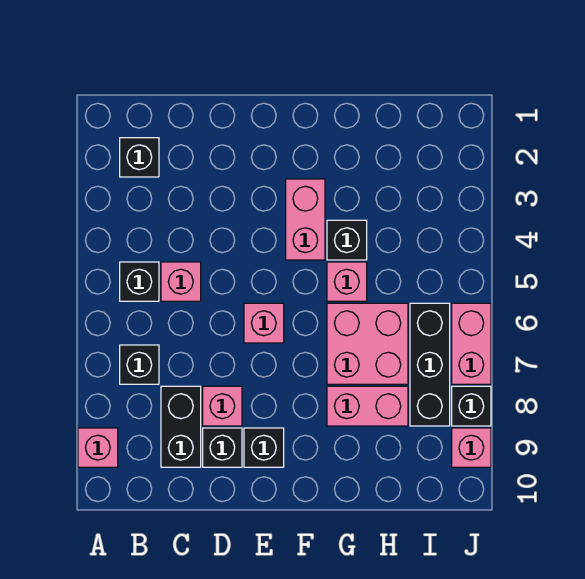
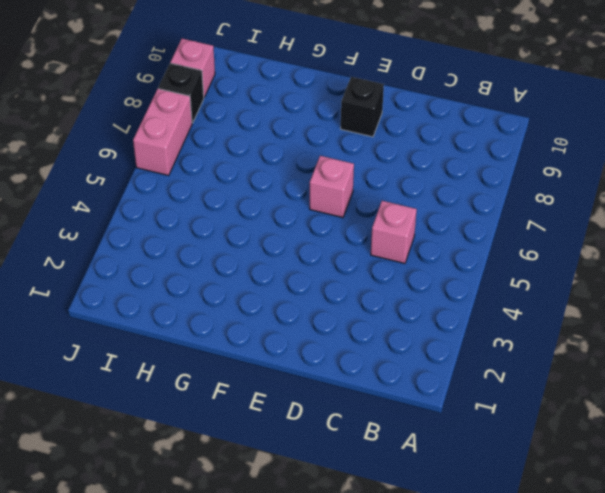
none -> pink 1x1 brick [78,428,118,467]
none -> black 1x1 brick [120,138,159,177]
none -> black 1x1 brick [120,262,159,301]

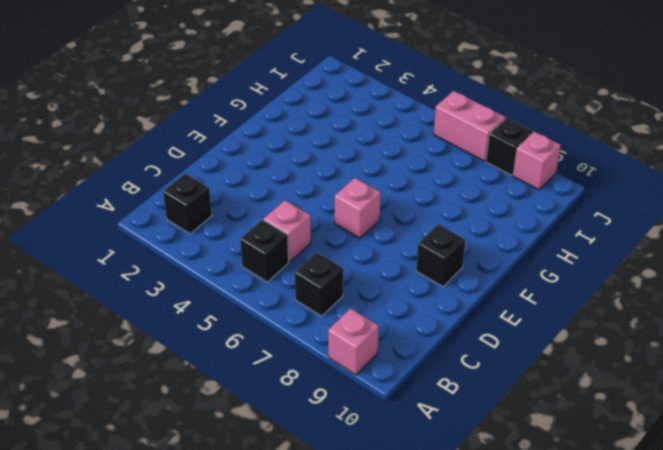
none -> black 1x2 brick [161,386,201,467]
none -> pink 1x1 brick [203,386,242,426]
none -> black 1x1 brick [203,428,242,467]

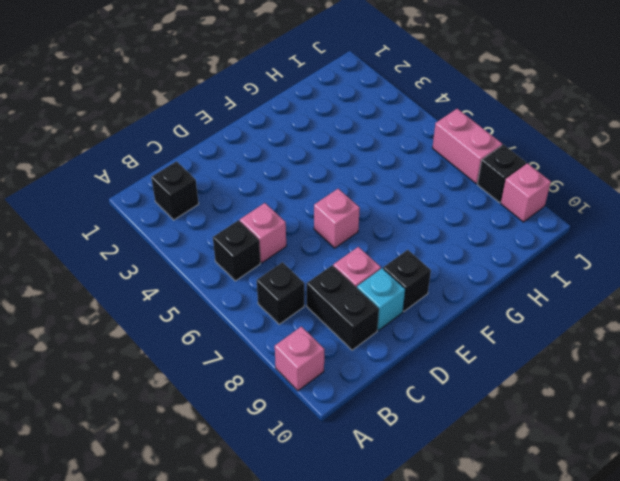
cyan 1x1 brick [357,268,405,331] -> black 1x1 brick [203,428,242,467]
none -> pink 1x2 brick [286,179,325,260]
none -> black 1x1 brick [327,220,367,260]
none -> pink 1x1 brick [327,262,367,301]

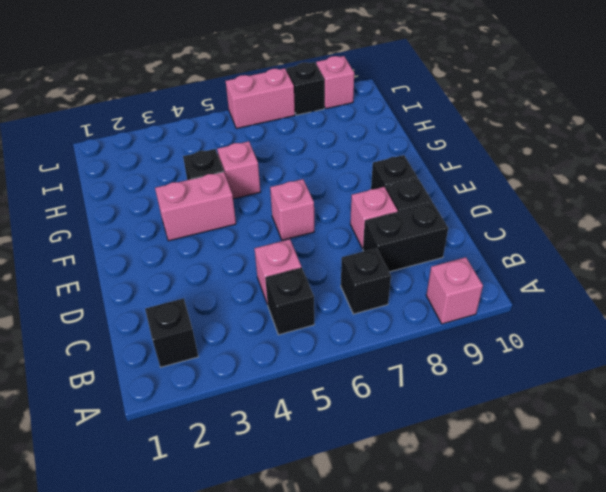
none -> pink 2x2 brick [327,303,408,384]
none -> pink 1x2 brick [327,386,408,426]
none -> black 1x3 brick [410,303,450,426]

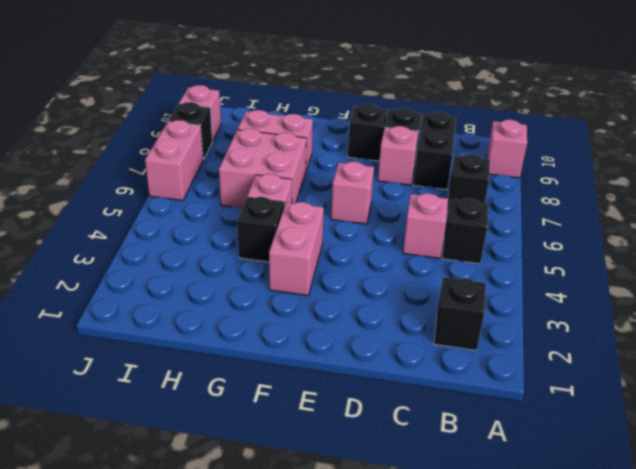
none -> black 1x3 brick [410,303,450,426]

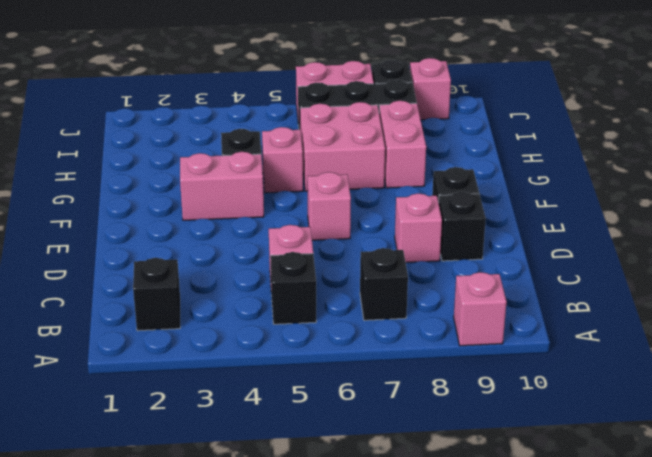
none -> black 1x2 brick [161,386,201,467]

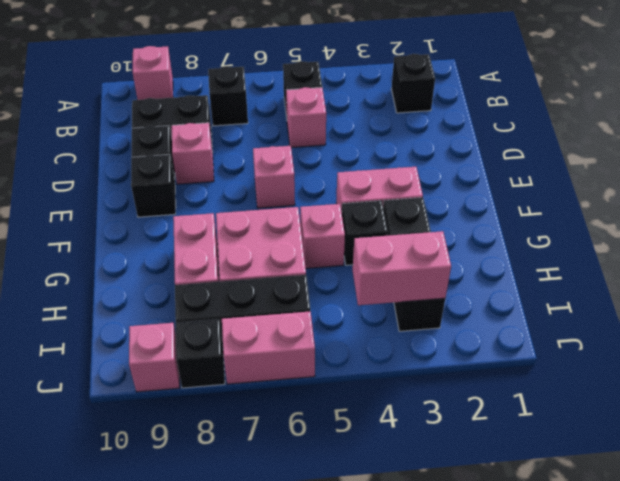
black 1x3 brick [383,198,445,331] -> none
pink 1x2 brick [353,231,451,305] -> none

